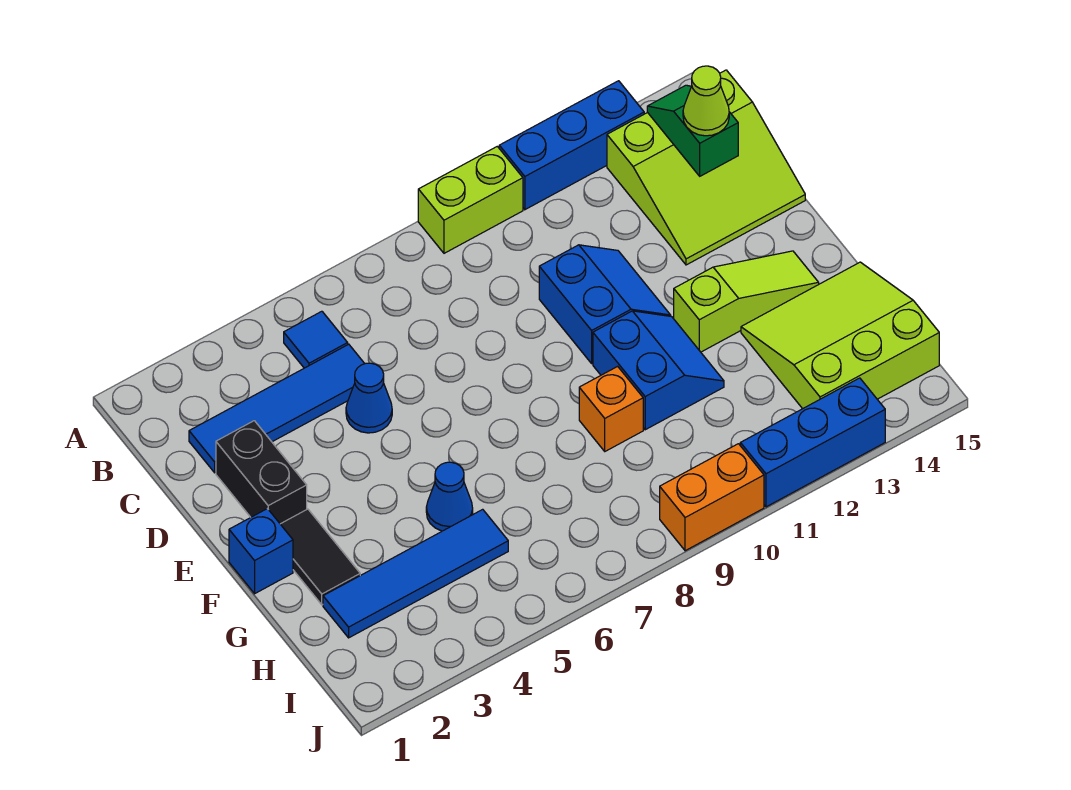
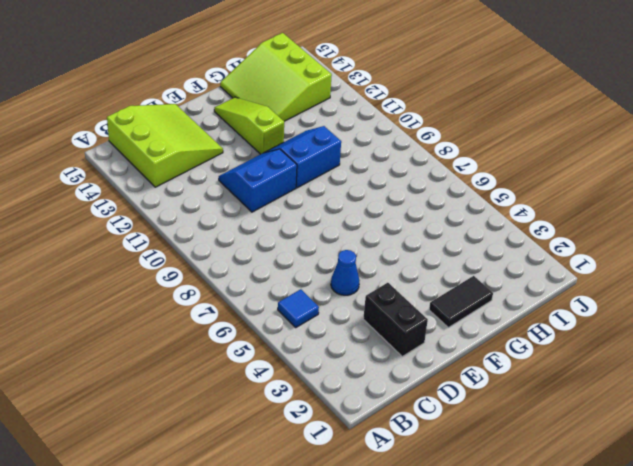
black 1x2 brick [363,283,428,356] -> black 1x2 brick turned to [216,421,307,524]
none -> lime 1x2 brick [418,146,523,253]
none -> blue 1x3 brick [499,81,644,210]
none -> blue 1x4 tile [189,344,365,473]

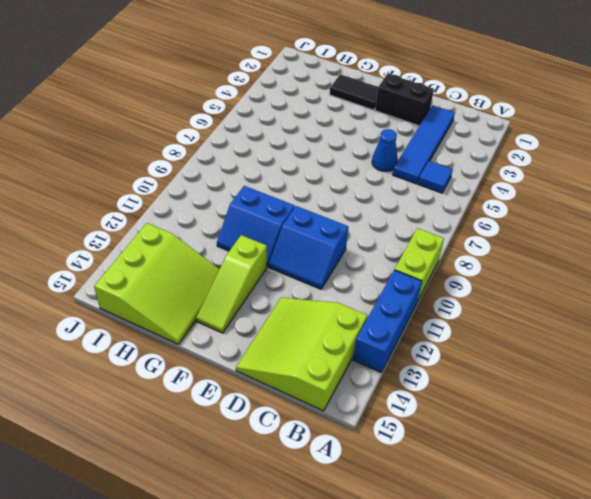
none -> blue 1x1 brick [229,509,293,594]
none -> blue 1x1 cone [426,462,473,531]
none -> orange 1x1 brick [579,366,643,451]

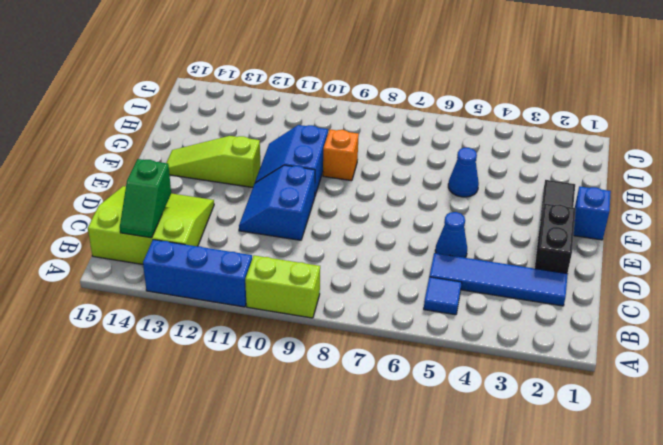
none -> lime 3x3 slope [741,262,939,409]
none -> blue 1x4 tile [323,509,508,638]
none -> orange 1x2 brick [660,444,764,551]

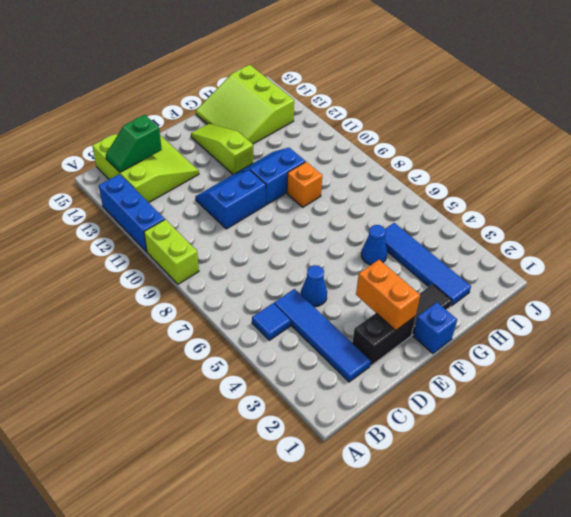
orange 1x2 brick [356,260,420,331] -> orange 1x2 brick moved to [660,444,764,551]
none -> blue 1x3 brick [740,378,885,507]
none -> lime 1x1 cone [683,66,729,136]

